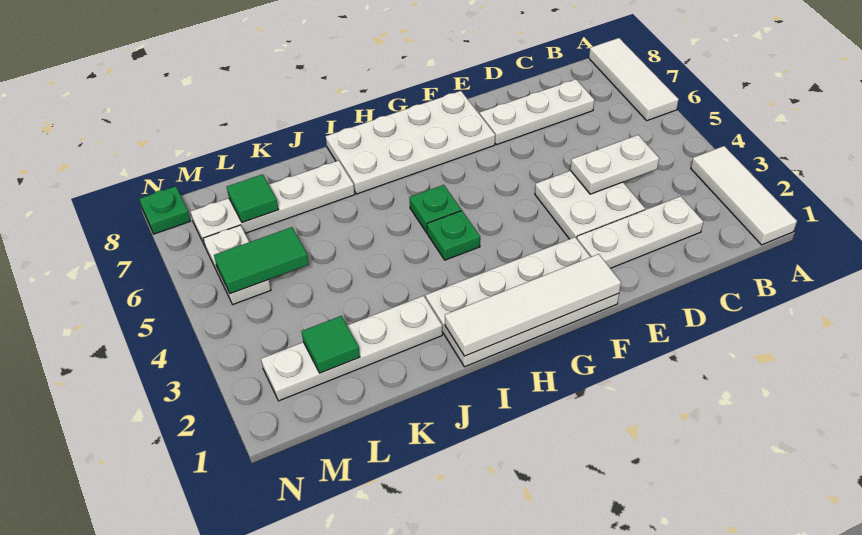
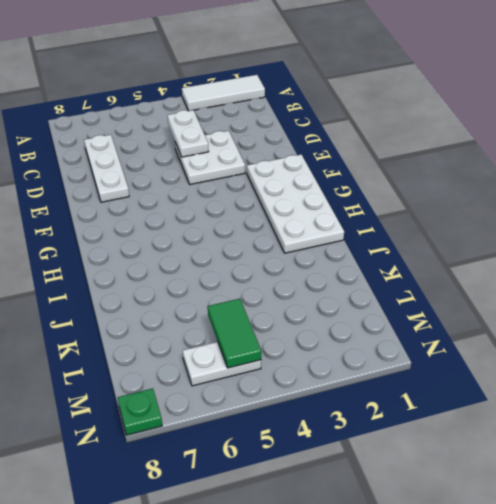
none -> white 1x3 tile [589,38,679,121]
none -> white 1x3 plate [577,196,703,268]
none -> white 2x4 plate [326,91,495,194]

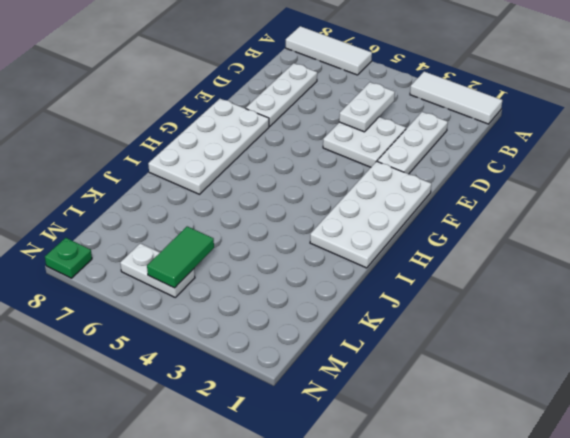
none -> green 1x1 plate [427,211,480,260]
none -> green 1x1 plate [409,185,461,233]
none -> white 1x4 plate [261,296,442,401]

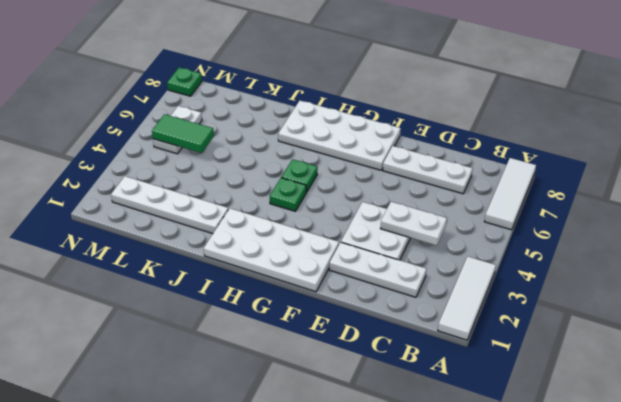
none -> white 1x4 plate [190,161,355,246]
none -> white 1x4 tile [445,254,621,356]
none -> green 1x1 tile [302,316,360,373]

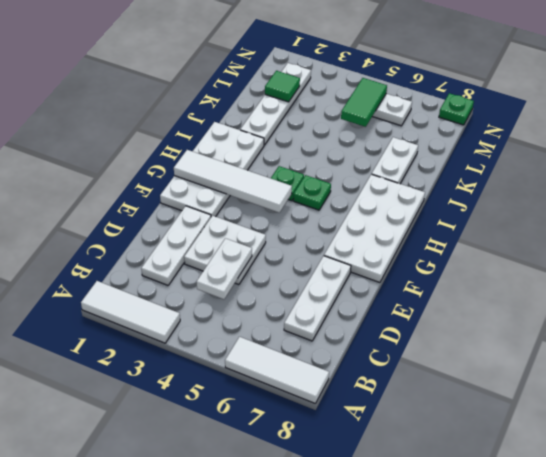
white 1x4 tile [174,150,292,213] -> white 1x4 tile turned to [445,254,621,356]
white 1x2 plate [372,137,418,184] -> white 1x4 plate [190,161,355,246]
none -> green 1x1 tile [227,174,278,223]

